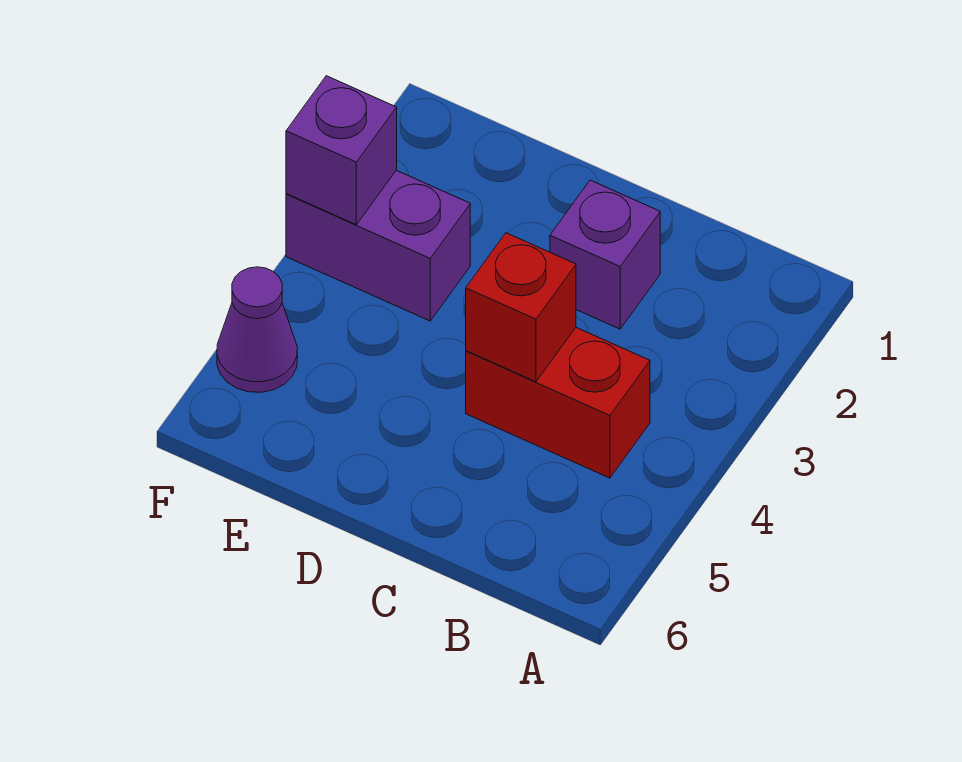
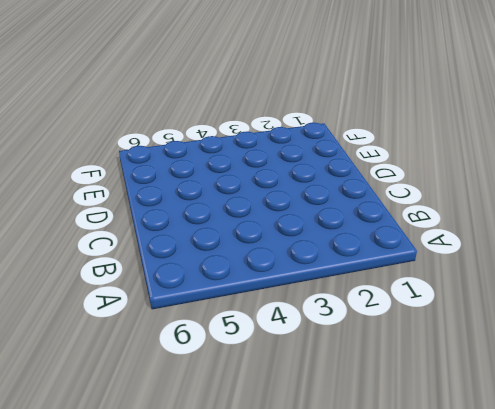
none -> red 1x2 brick [466,328,650,478]
none -> purple 1x1 brick [550,180,660,329]

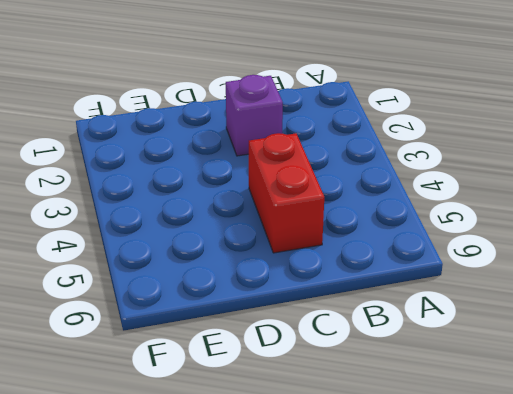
red 1x2 brick [249,133,324,253] -> red 1x2 brick turned to [466,328,650,478]
none -> purple 1x2 brick [286,170,470,321]
none -> purple 1x1 cone [217,267,297,392]

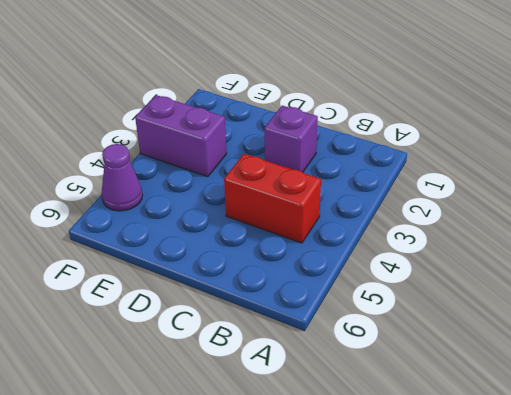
none -> red 1x1 brick [466,233,576,382]
none -> purple 1x1 brick [286,76,397,225]

